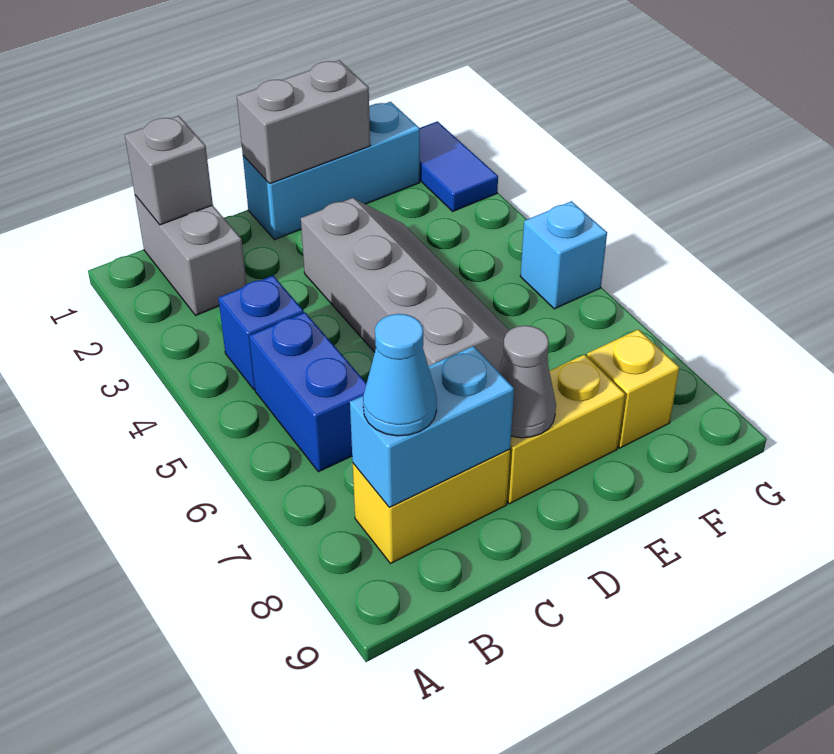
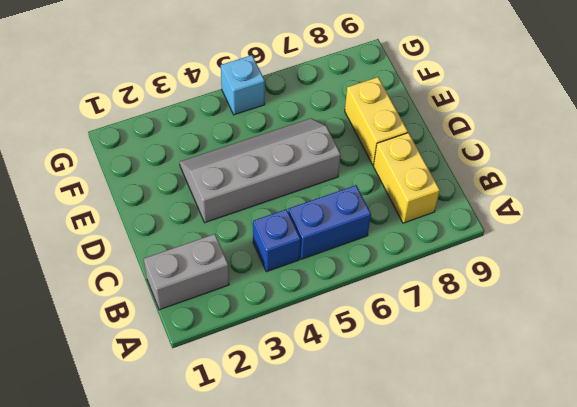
none -> cyan 1x3 brick [243,102,420,240]
none -> yellow 1x1 brick [587,329,679,448]
none -> blue 1x2 tile [420,121,498,211]

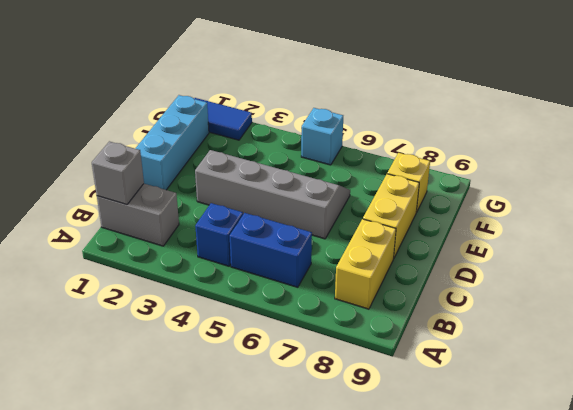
none -> cyan 1x2 brick [350,346,514,507]
none -> grey 1x2 brick [237,60,370,184]
none -> grey 1x1 cone [498,326,556,438]

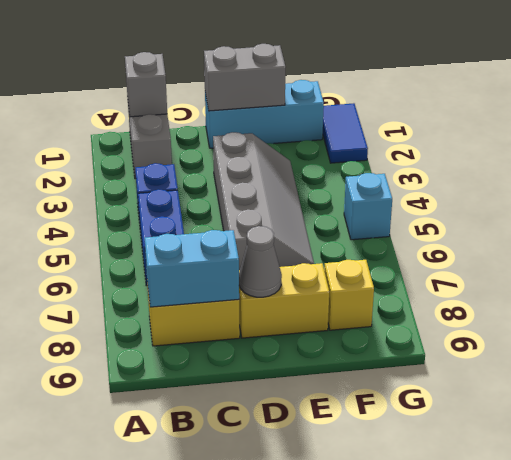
none -> cyan 1x1 cone [363,314,437,436]

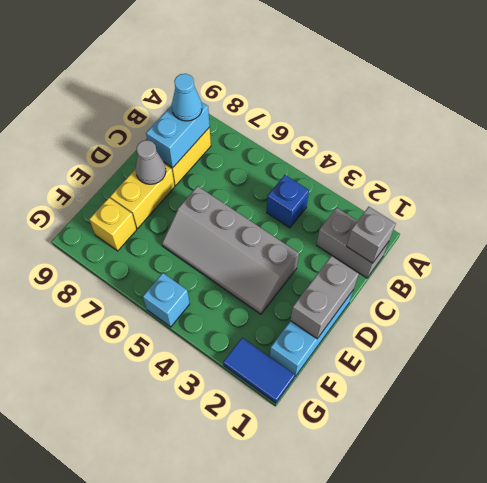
none -> blue 1x2 brick [249,312,367,472]

